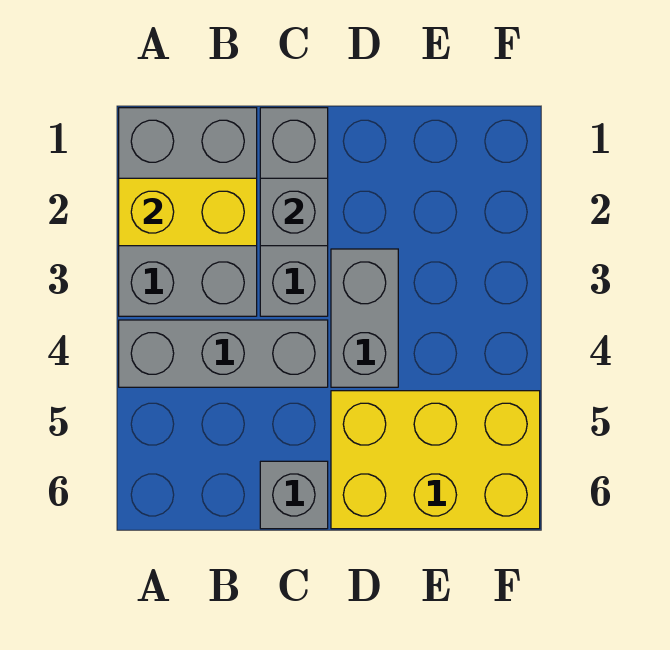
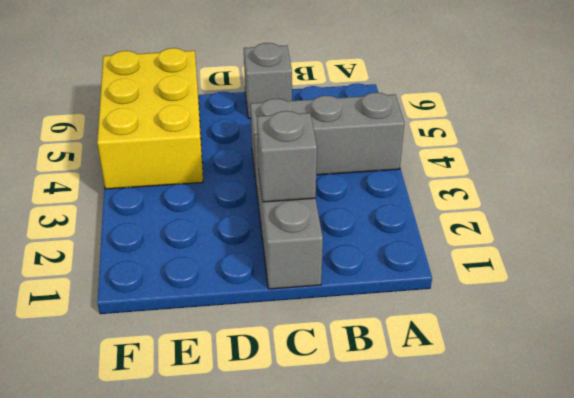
yellow 2x3 brick [97,48,203,189] -> yellow 2x3 brick turned to [331,391,540,529]
none -> grey 2x3 brick [119,108,257,316]
none -> grey 1x2 brick [331,249,398,387]

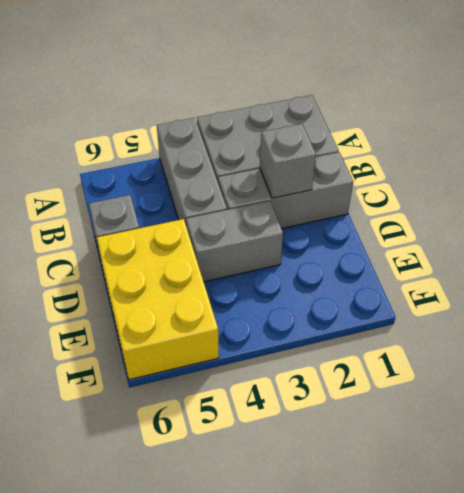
none -> yellow 1x2 brick [119,178,257,246]

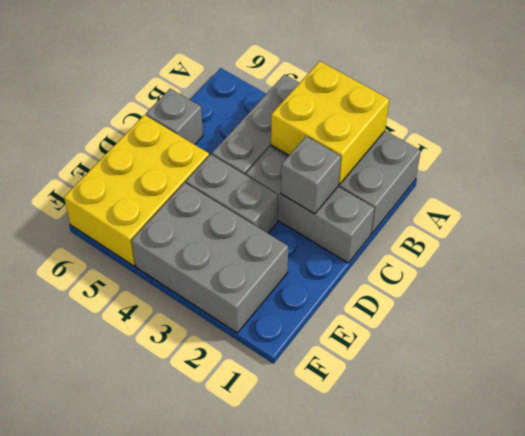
yellow 2x2 brick [271,61,389,185] -> yellow 1x2 brick [119,178,257,246]
grey 2x3 brick [131,183,288,333] -> none

